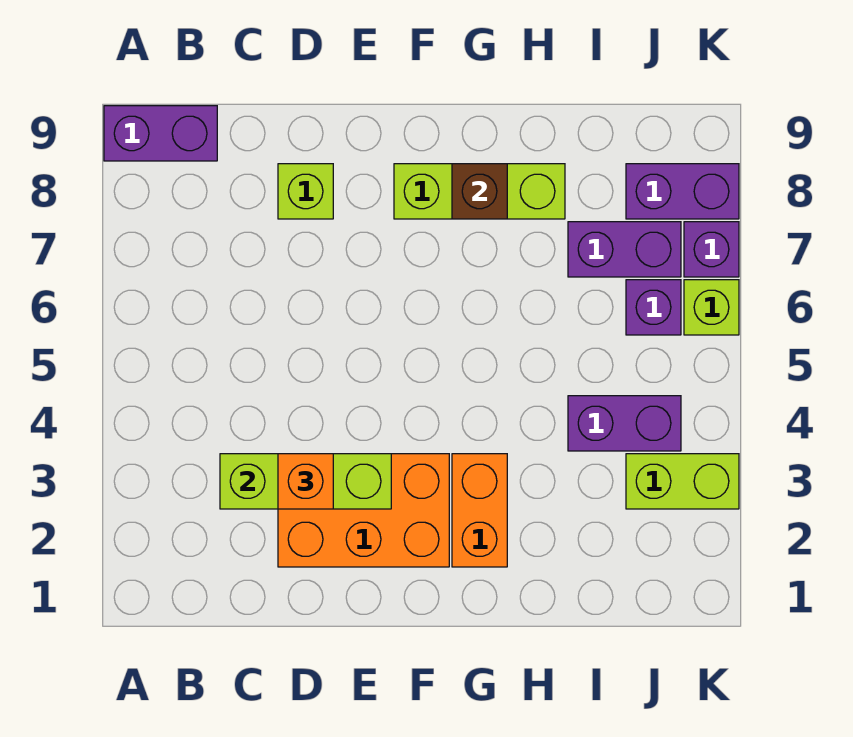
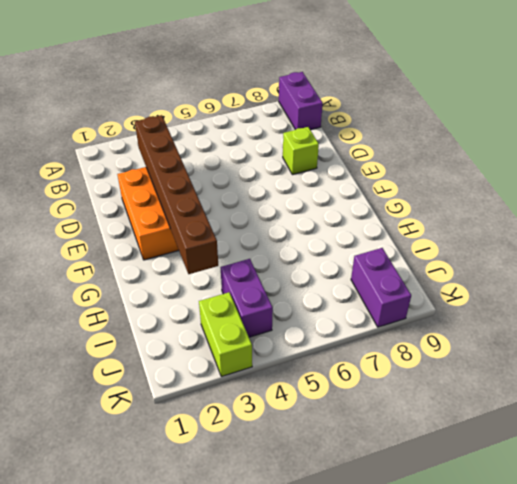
brown 1x6 brick [135,115,218,274] -> lime 1x3 brick [220,454,391,509]
none -> lime 1x3 brick [394,164,565,219]
none -> orange 1x2 brick [452,454,507,567]
none -> purple 1x2 brick [568,222,681,277]

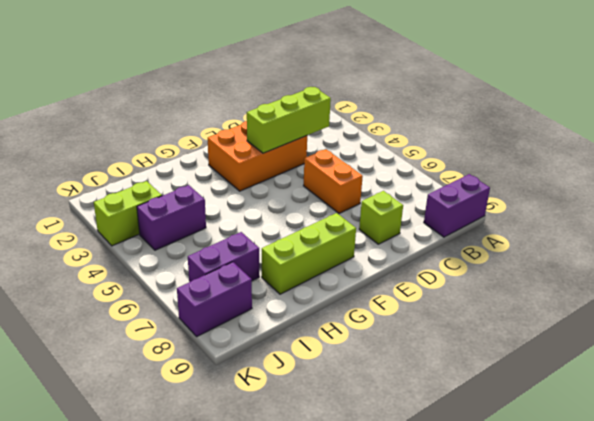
orange 1x2 brick [304,149,363,213] -> orange 1x2 brick moved to [452,454,507,567]
none -> purple 1x1 brick [626,280,681,335]
none -> lime 1x1 brick [684,280,739,335]
none -> purple 1x1 brick [684,222,739,277]

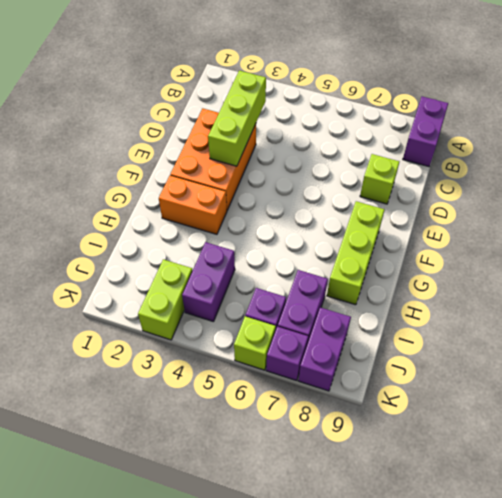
none -> brown 1x1 brick [452,164,507,219]
none -> orange 1x1 brick [278,454,333,509]

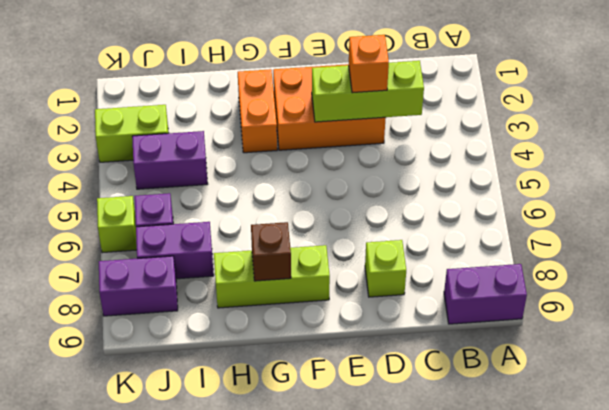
none -> purple 1x1 brick [684,222,739,277]

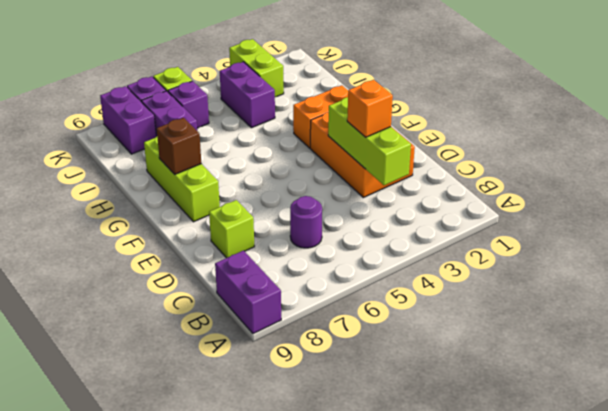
purple 1x1 round brick [290,196,322,248] -> none

